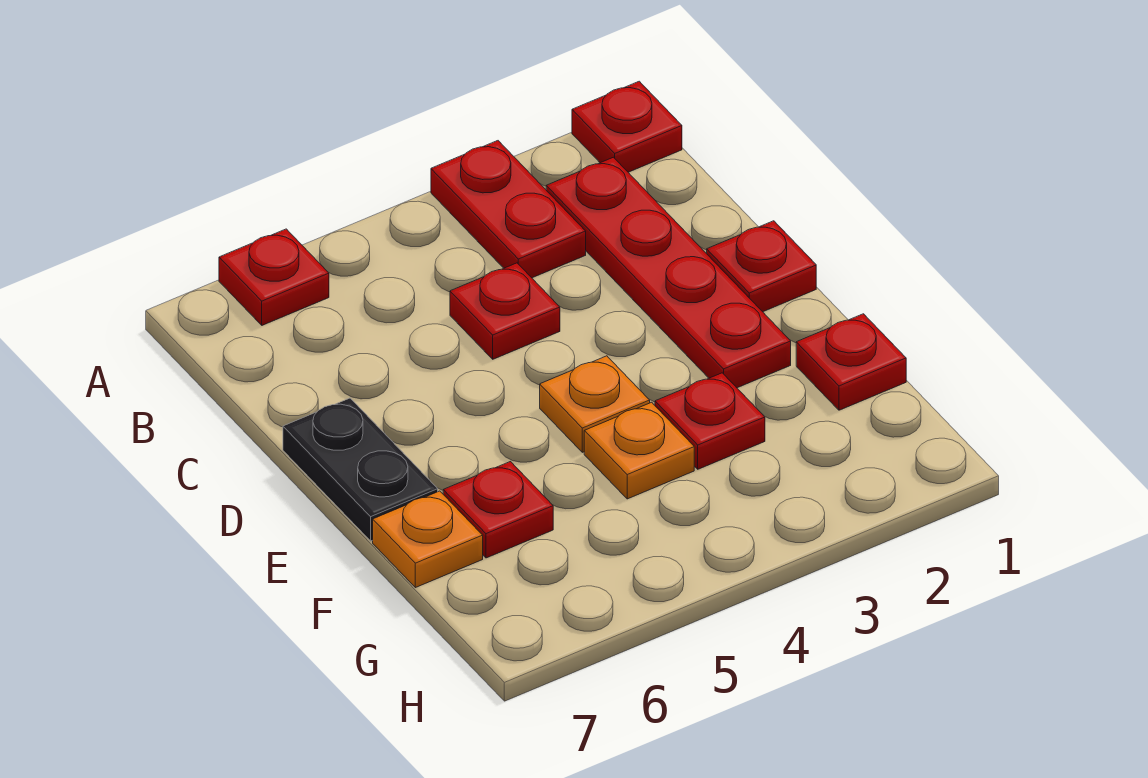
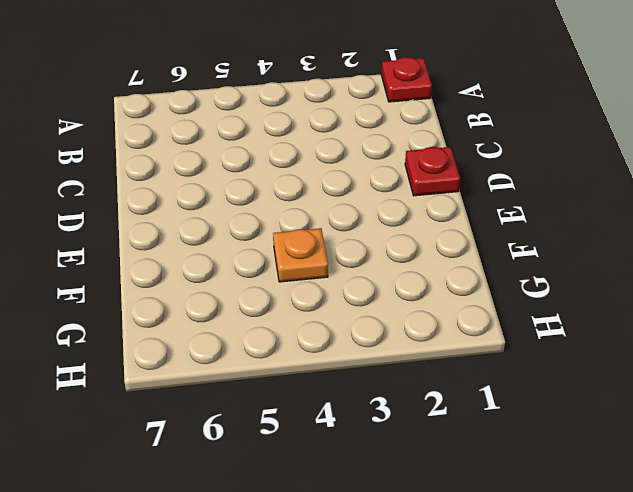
none -> red 1x2 plate [431,141,586,278]
none -> red 1x1 plate [219,229,329,325]
none -> red 1x4 plate [546,157,791,388]

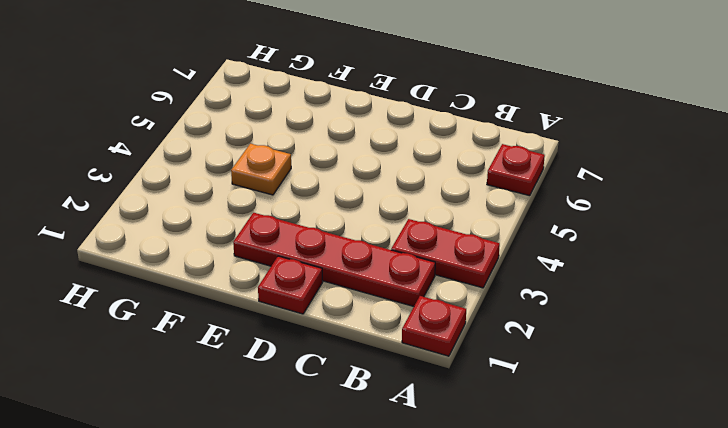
none -> red 1x1 plate [450,263,560,359]
none -> black 1x2 plate [283,398,438,541]
none -> orange 1x1 plate [540,356,650,452]

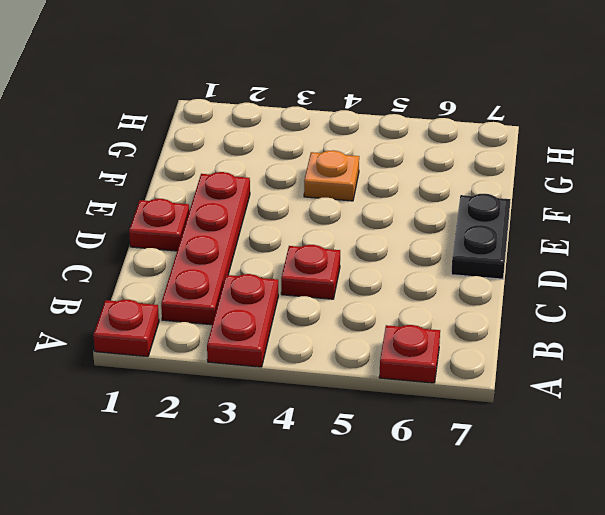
none -> orange 1x1 plate [540,356,650,452]
none -> red 1x1 plate [796,314,906,410]
none -> red 1x1 plate [655,373,765,469]

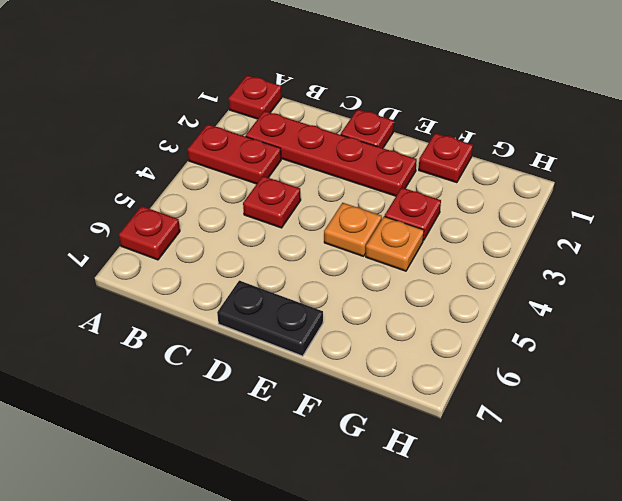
none -> red 1x1 plate [443,462,553,558]
none -> orange 1x1 plate [373,491,483,588]

